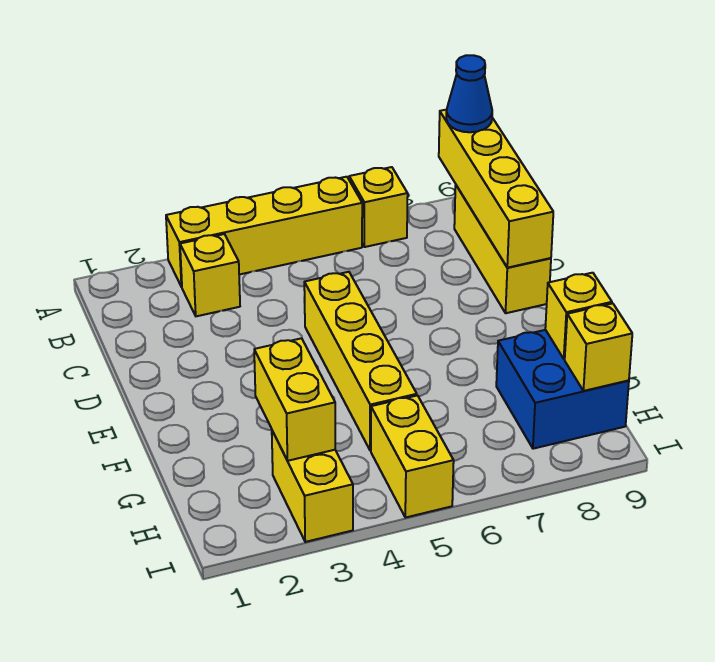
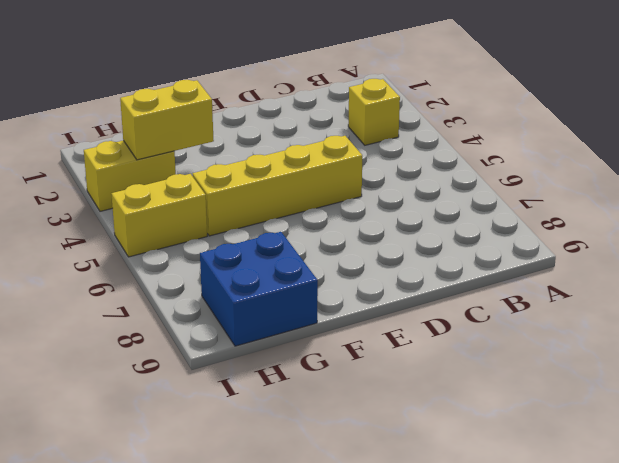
none -> yellow 1x4 brick [166,177,362,287]
none -> yellow 1x1 brick [349,167,408,247]
none -> yellow 1x3 brick [454,185,551,313]

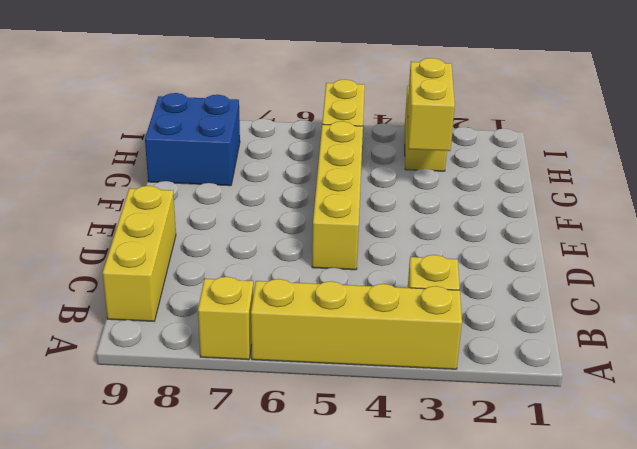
none -> yellow 1x4 brick [439,110,553,268]
none -> yellow 1x1 brick [545,273,612,359]
none -> yellow 1x1 brick [565,303,632,391]

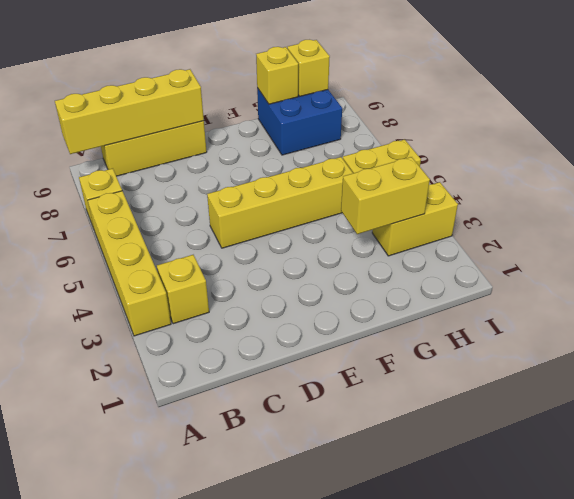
none -> blue 1x1 cone [446,55,492,132]

